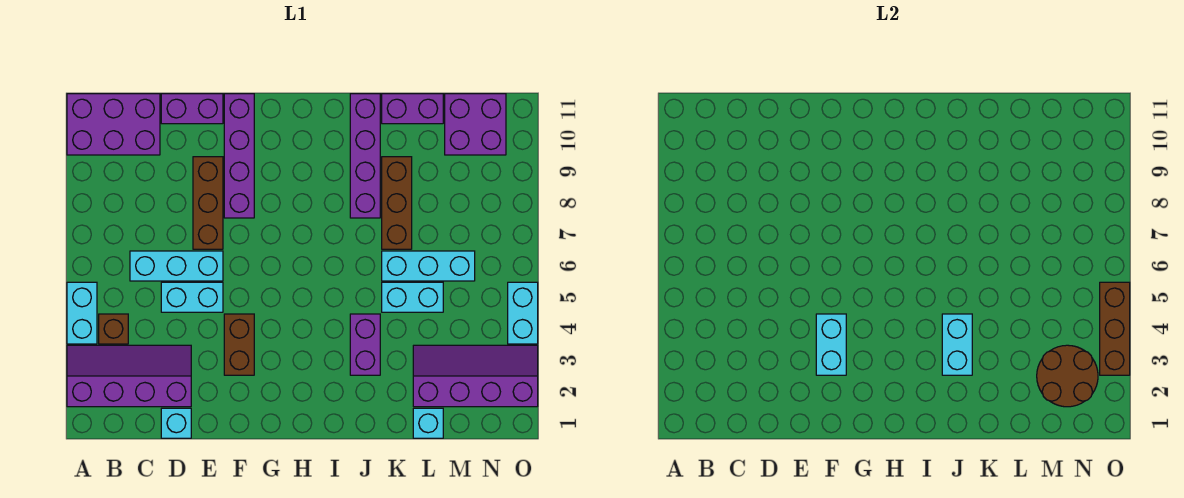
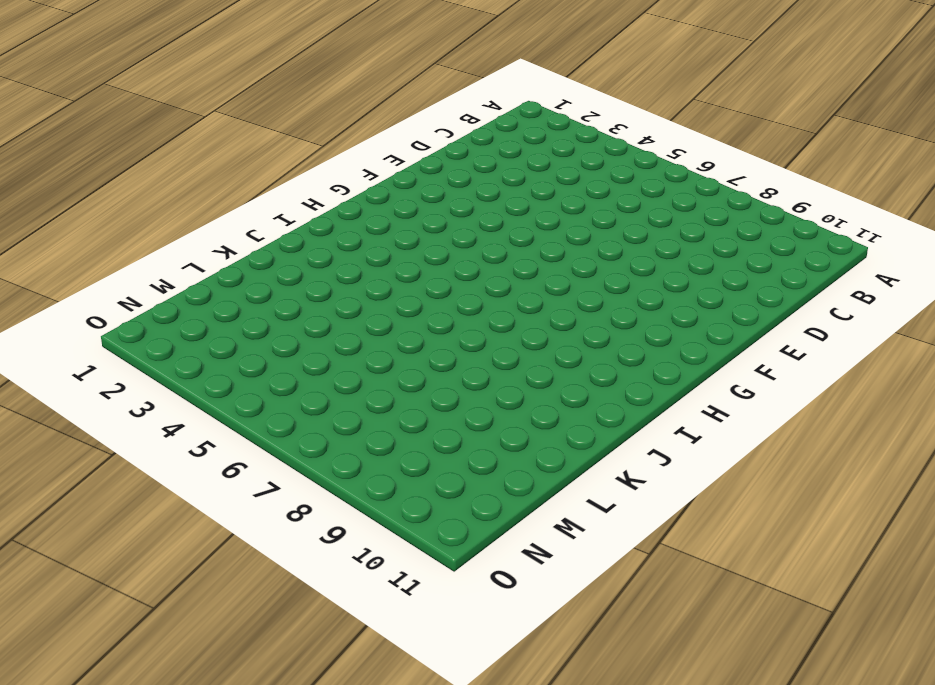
none -> purple 2x4 slope [67,345,191,407]
none -> cyan 1x2 brick [67,282,97,344]
none -> purple 2x3 brick [67,94,160,155]

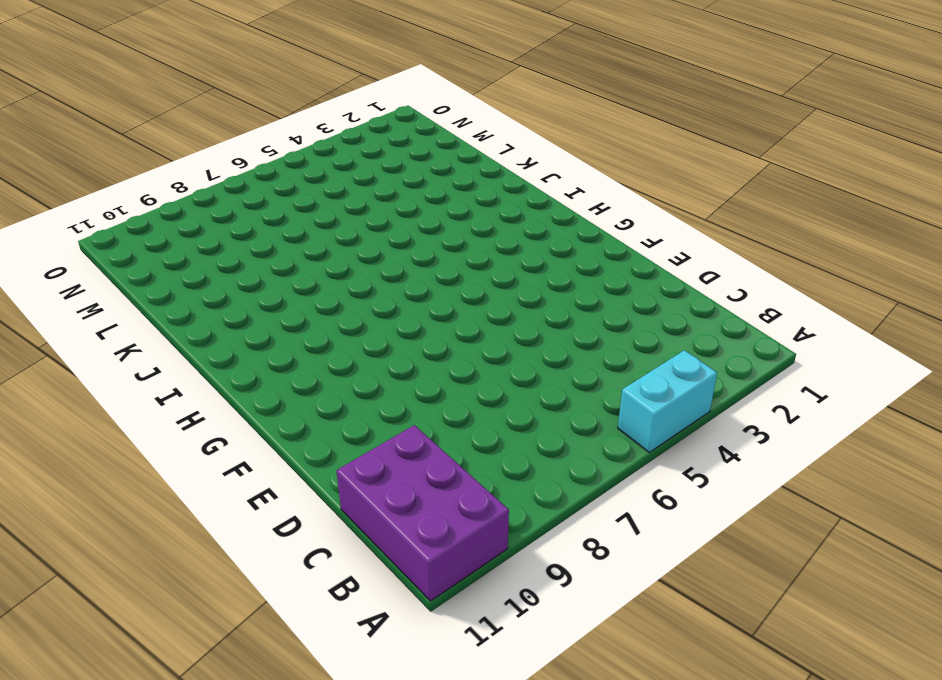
none -> purple 2x4 slope [67,345,191,407]
none -> brown 1x1 brick [99,314,128,344]
none -> cyan 1x3 brick [130,251,223,281]

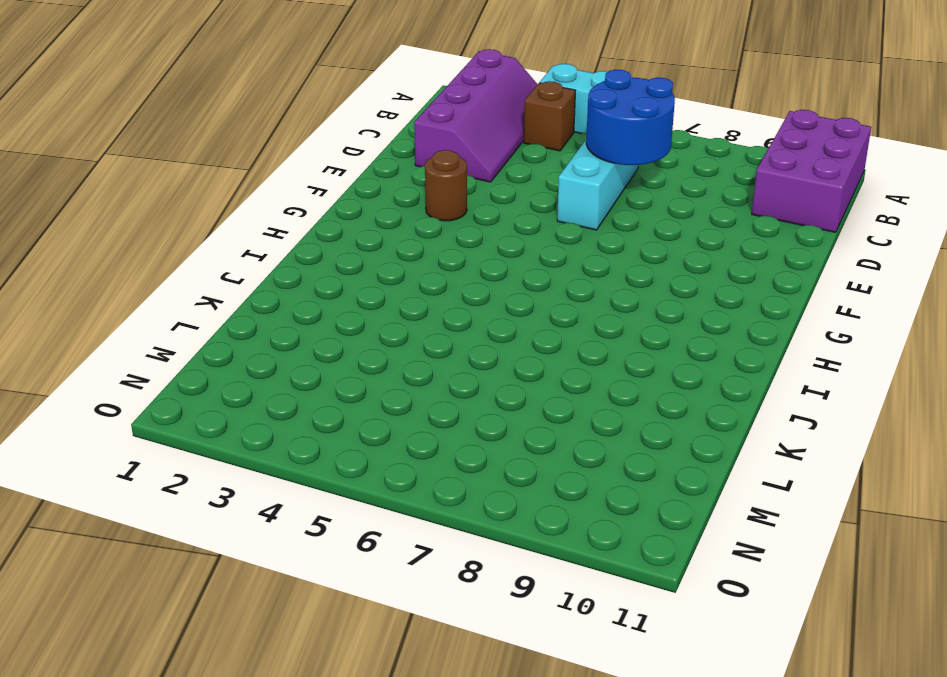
blue 2x2 round brick [586,70,675,165] -> none
brown 1x1 round brick [425,150,467,221] -> brown 1x2 brick [224,314,254,375]
none -> cyan 1x1 brick [161,408,191,438]
none -> cyan 1x2 brick [161,282,223,312]
none -> purple 1x2 brick [161,94,223,124]

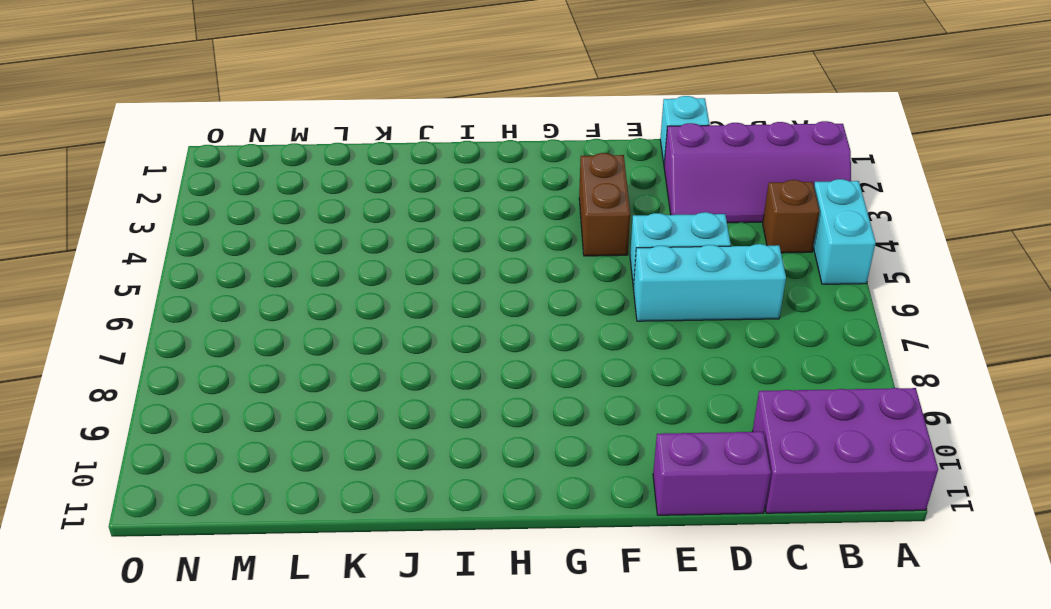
none -> brown 1x3 brick [193,157,223,249]
none -> purple 1x4 brick [224,94,254,218]
none -> purple 1x2 brick [350,314,380,375]

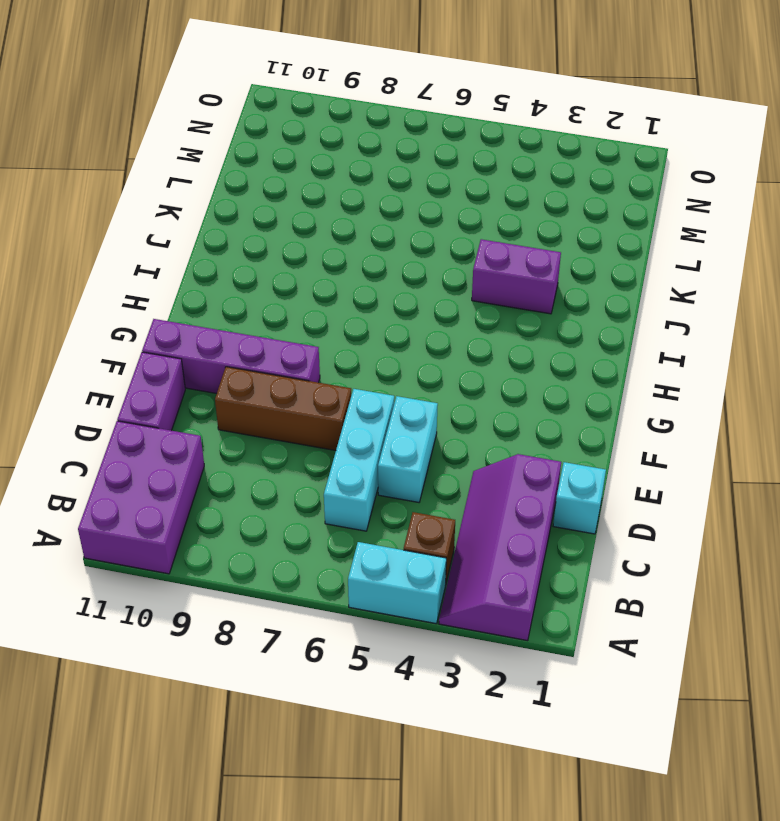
none -> brown 1x2 brick [224,314,254,375]
none -> purple 1x4 brick [350,94,380,218]
none -> cyan 1x2 brick [382,282,443,312]

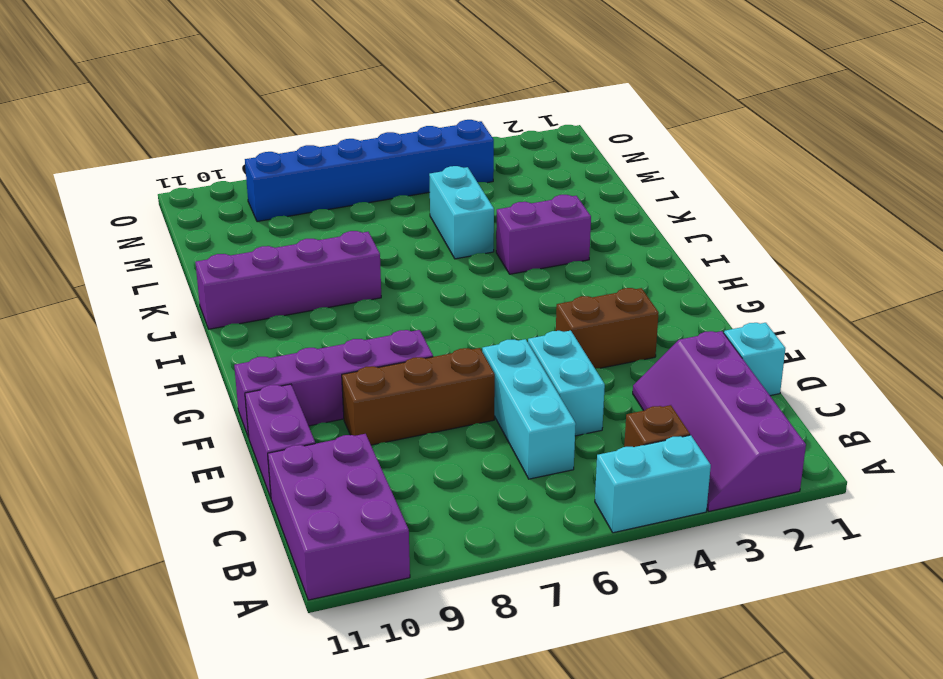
blue 1x6 brick [245,120,494,222] -> none
none -> cyan 1x3 brick [382,251,475,281]
none -> brown 1x3 brick [382,157,412,249]
none -> purple 1x2 brick [382,94,443,124]

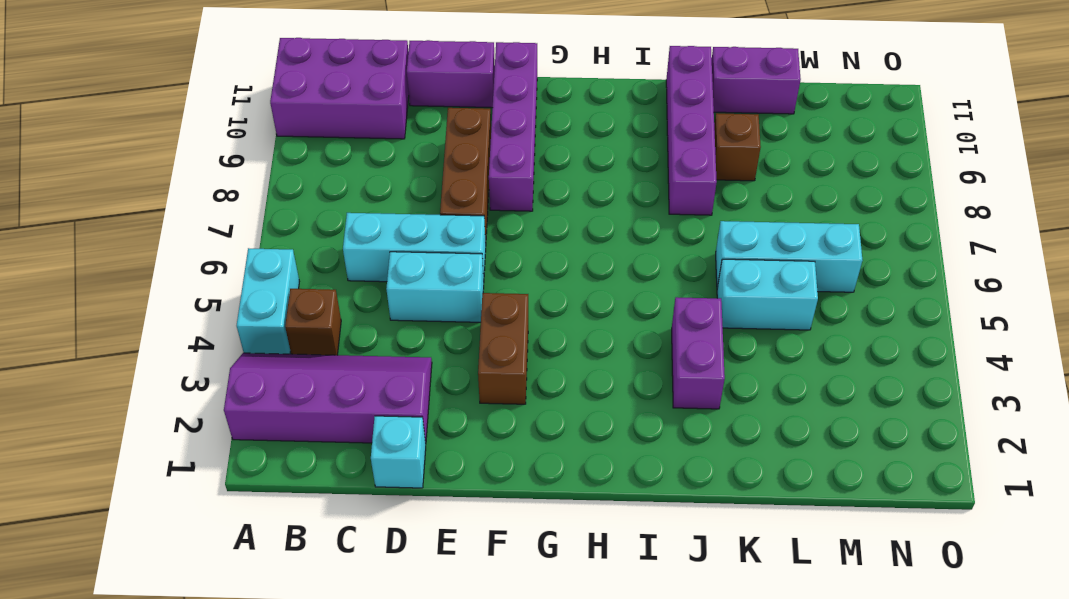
brown 1x1 brick [714,113,761,181] -> brown 1x3 brick [382,157,412,249]
none -> cyan 1x1 brick [413,408,443,438]
none -> purple 2x4 slope [413,345,538,407]
none -> purple 2x2 brick [445,94,506,155]

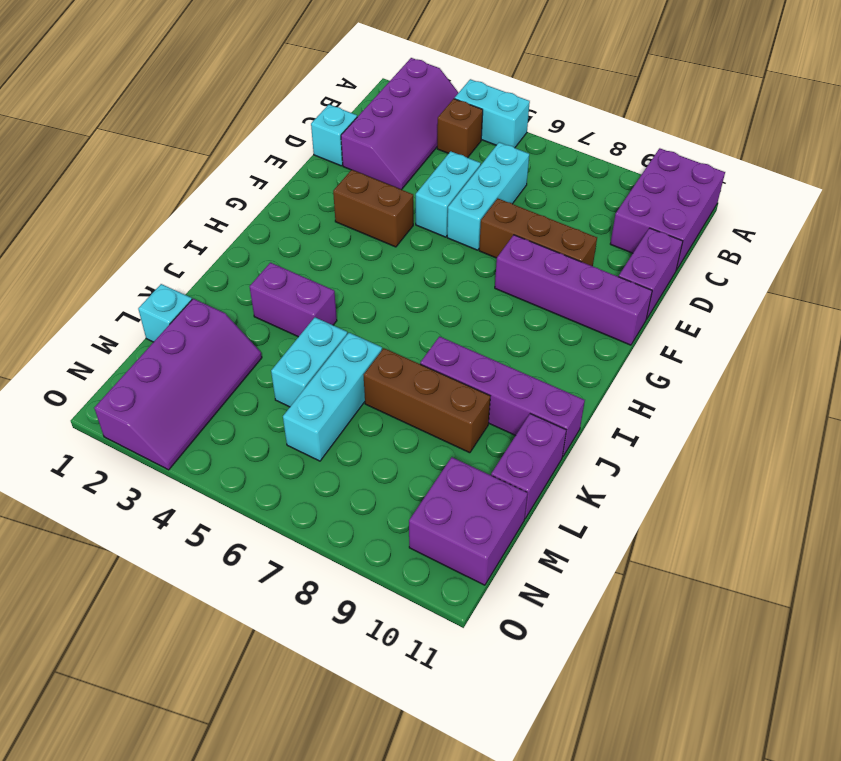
none -> cyan 1x2 brick [508,282,538,344]
none -> cyan 1x2 brick [816,314,846,375]
none -> cyan 1x2 brick [942,314,972,375]

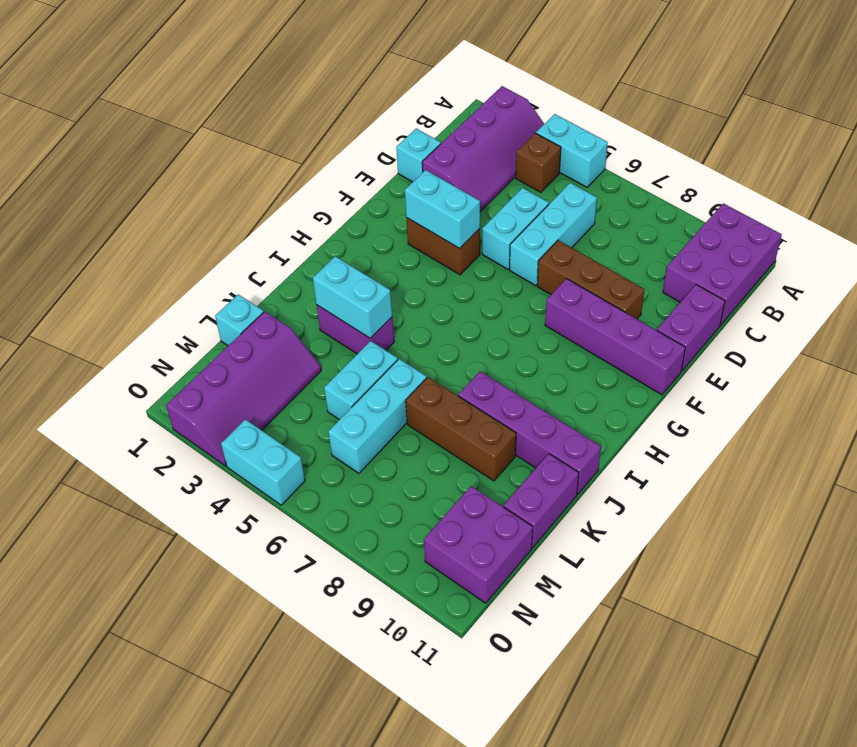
none -> brown 2x2 round brick [1037,345,1098,407]
none -> brown 1x3 brick [1100,282,1130,375]

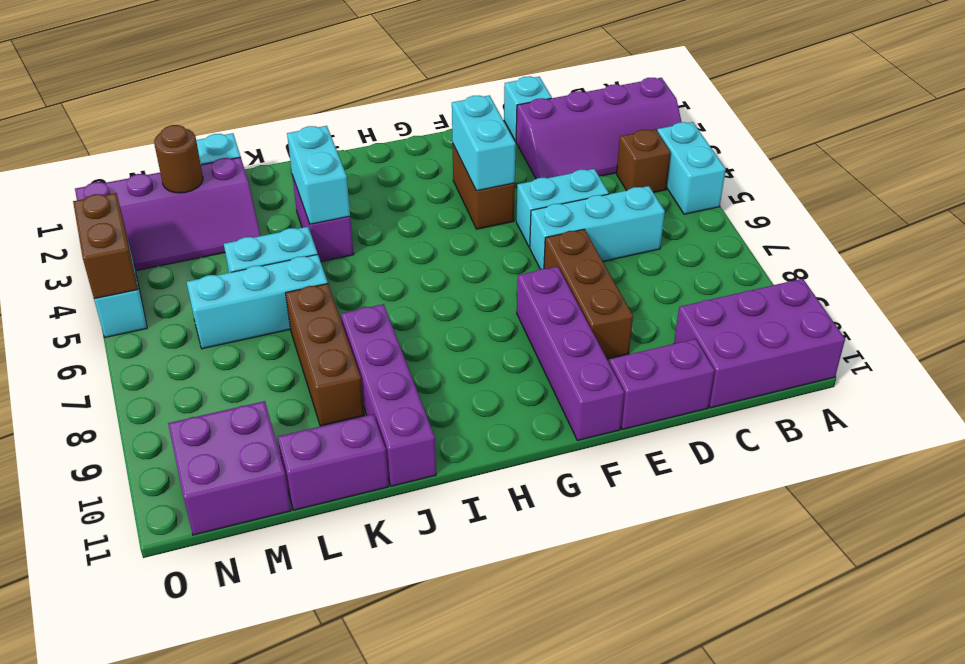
brown 1x1 round brick [154,125,203,193] -> brown 2x2 round brick [1037,345,1098,407]
brown 1x2 brick [73,193,138,299] -> brown 1x3 brick [1100,282,1130,375]

